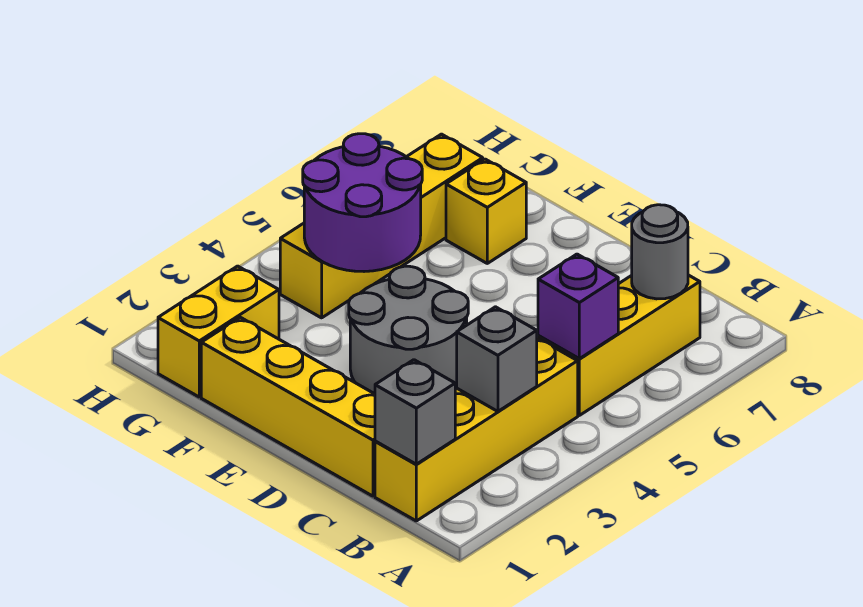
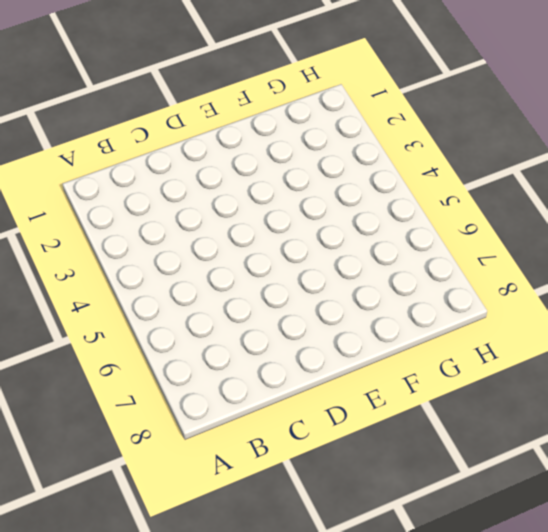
none -> yellow 1x4 brick [375,338,578,521]
none -> yellow 1x3 brick [538,275,700,415]
none -> yellow 1x4 brick [201,317,375,496]

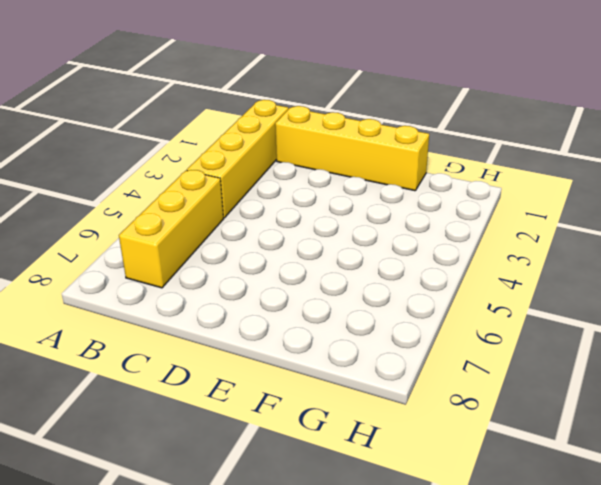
none -> grey 2x2 round brick [349,266,468,394]
none -> yellow 1x1 brick [446,159,526,263]
none -> yellow 1x2 brick [158,266,279,397]

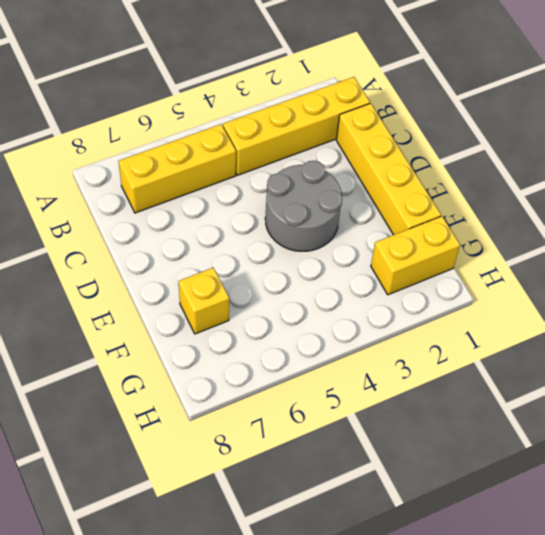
none -> yellow 1x4 brick [280,134,483,318]
none -> grey 1x1 brick [375,360,455,464]
none -> grey 1x1 brick [457,307,537,411]

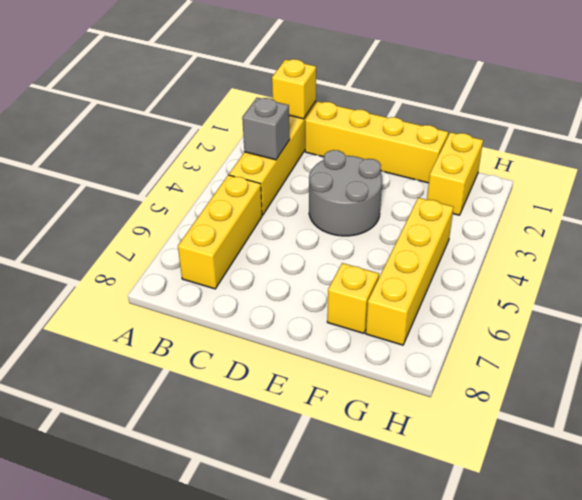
yellow 1x1 brick [272,59,316,119] -> grey 1x1 brick [375,360,455,464]
none -> purple 1x1 brick [538,254,618,359]
none -> grey 1x1 round brick [632,205,688,299]
none -> purple 2x2 round brick [303,134,422,272]

